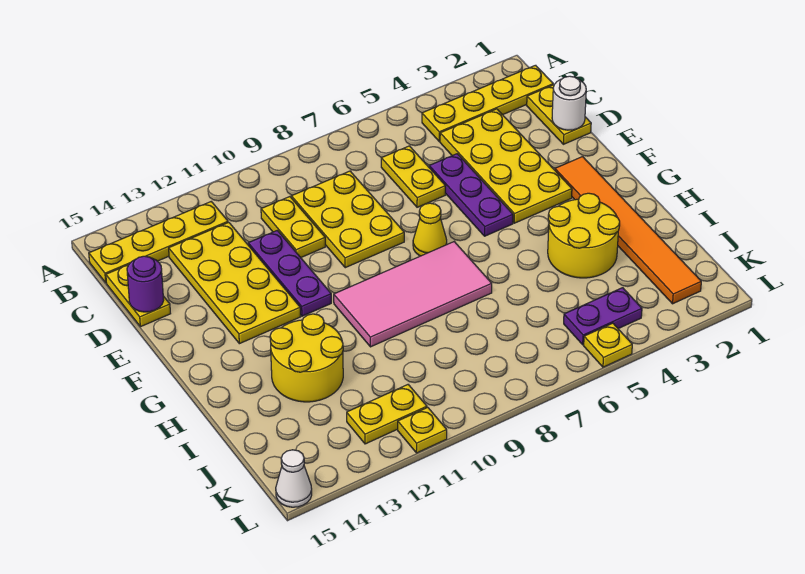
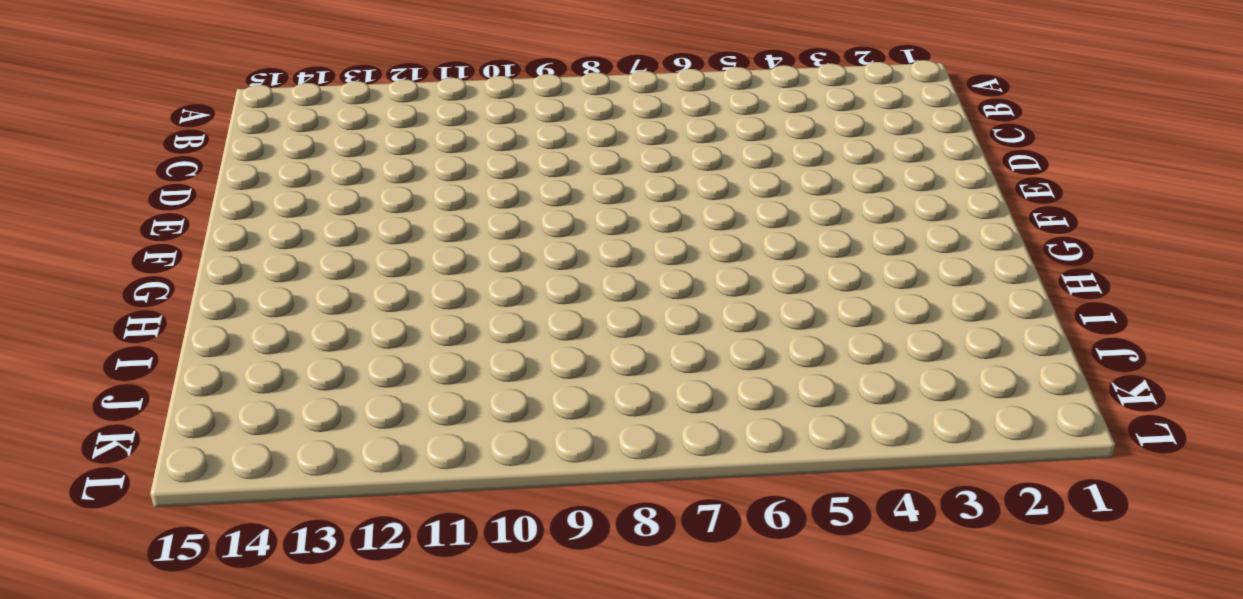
none -> yellow 1x4 plate [422,65,553,141]
none -> yellow 1x4 plate [89,202,228,283]
none -> yellow 1x2 plate [527,85,591,144]

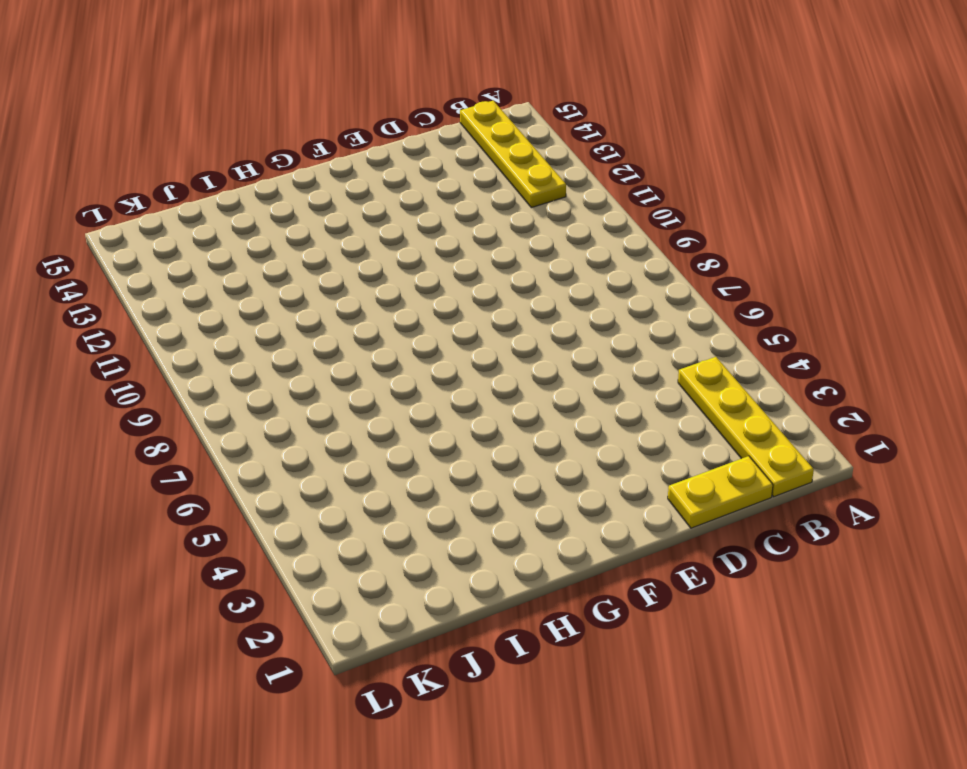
none -> yellow 2x4 plate [440,109,572,223]
none -> yellow 1x2 plate [381,146,445,207]
none -> yellow 2x3 plate [291,171,404,268]

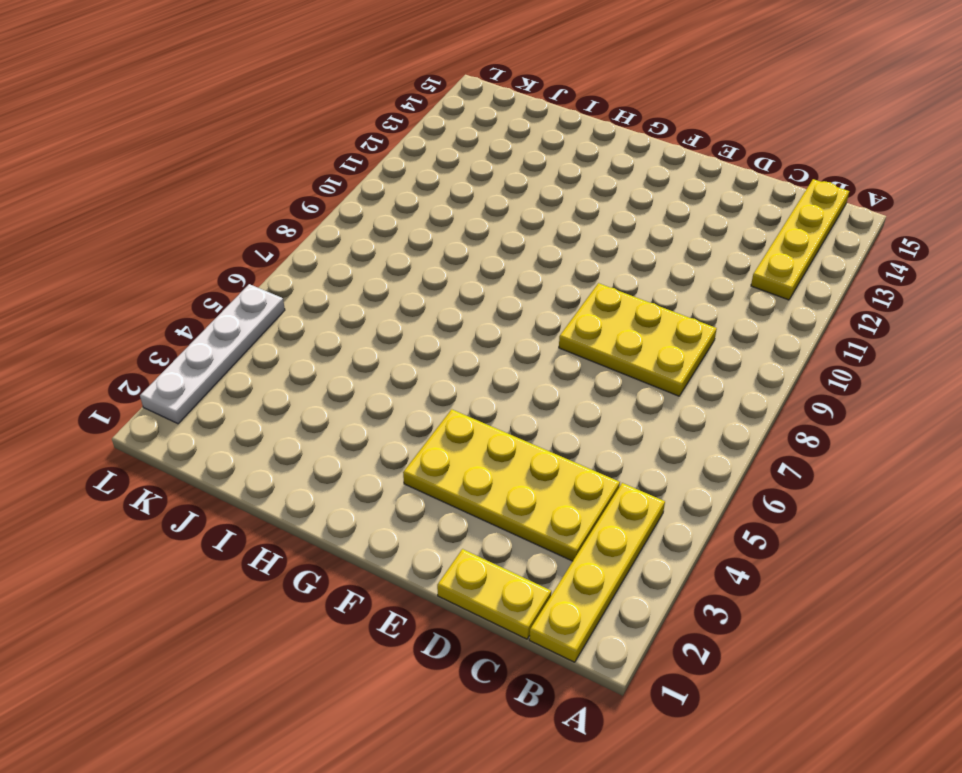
white 1x4 plate [140,284,285,424] -> yellow 1x1 plate [584,323,632,367]
none -> yellow 1x2 plate [381,146,445,207]
none -> yellow 1x2 plate [261,197,325,257]
none -> yellow 2x4 plate [169,222,300,344]

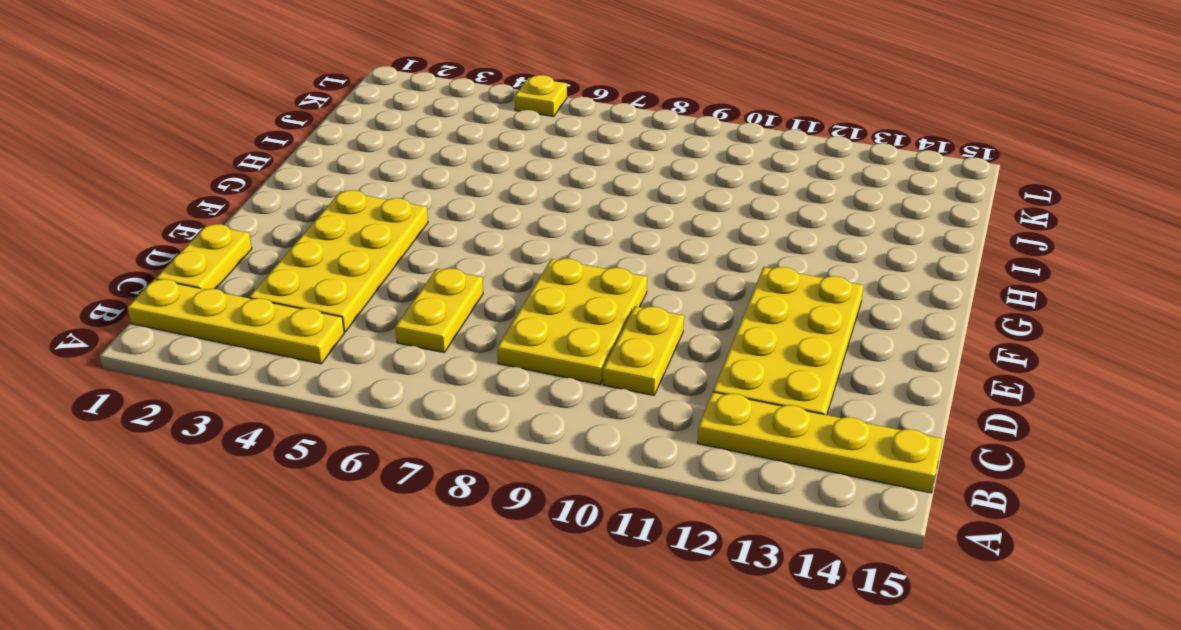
none -> yellow 1x2 plate [106,265,171,327]
none -> purple 1x3 plate [429,154,513,236]
none -> purple 1x3 plate [248,230,331,316]

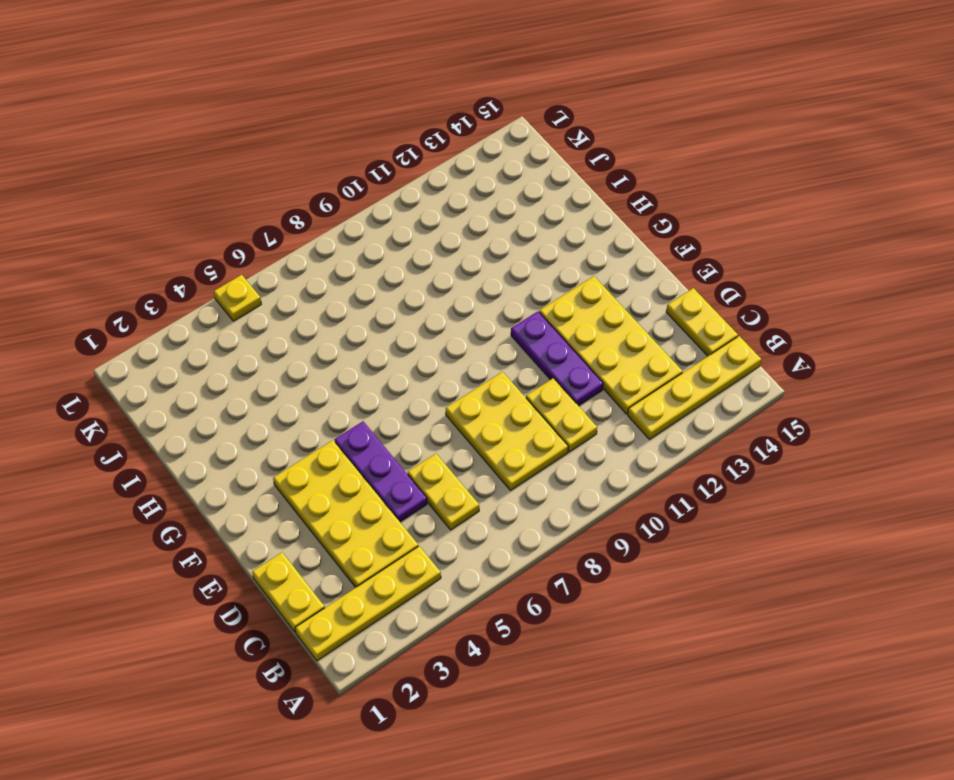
none -> orange 1x6 tile [555,157,701,304]
none -> yellow 1x1 cone [413,203,447,256]
none -> pink 2x4 tile [334,242,492,347]

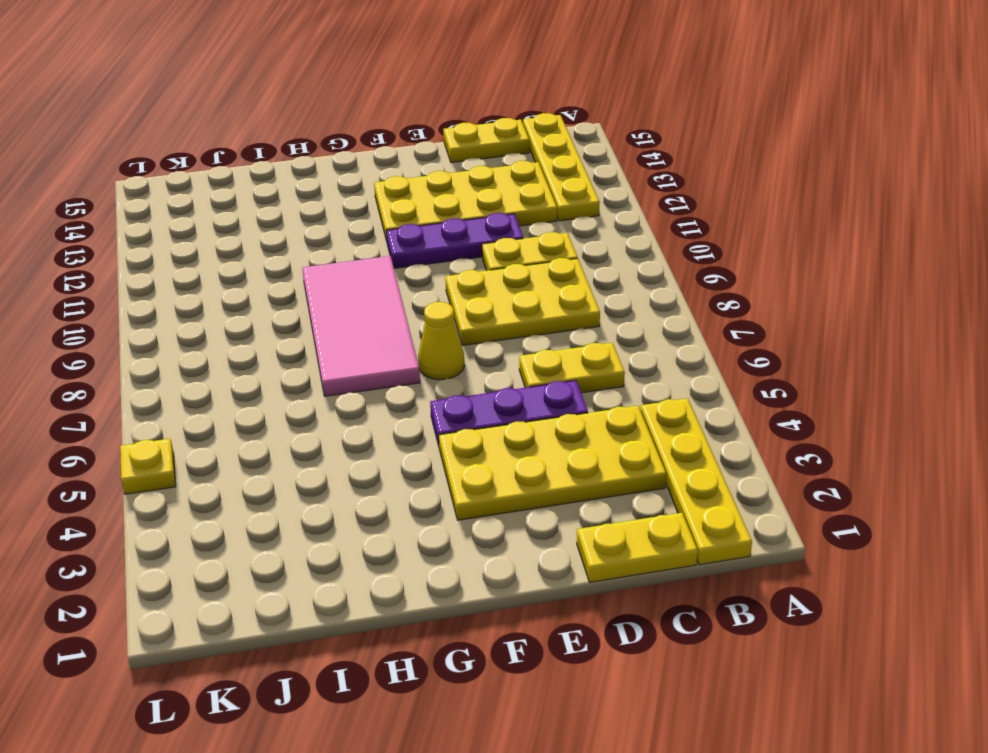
none -> orange 1x6 tile [555,157,701,304]
none -> yellow 2x2 round brick [548,193,620,278]
none -> yellow 2x2 round brick [270,314,343,402]

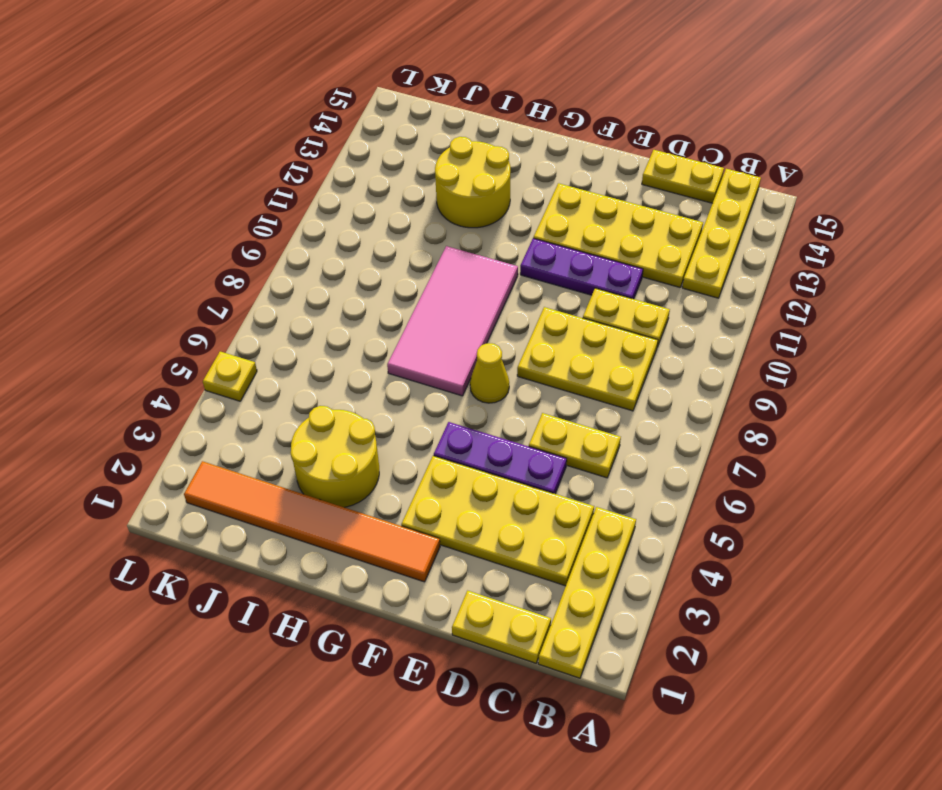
none -> purple 1x2 plate [564,288,642,345]
none -> yellow 1x2 plate [347,385,427,444]
none -> yellow 1x1 plate [398,407,447,453]

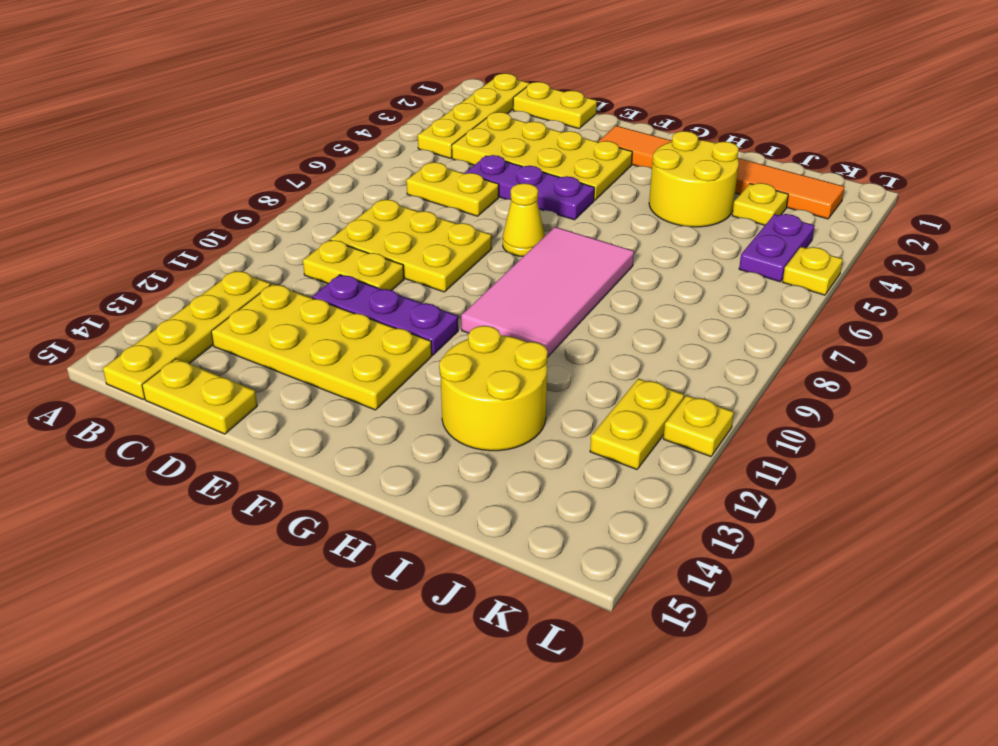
yellow 1x1 plate [732,183,788,225] -> none
none -> white 1x1 cone [276,450,312,507]
none -> white 1x1 round brick [552,76,586,130]
none -> purple 1x1 round brick [127,256,164,312]

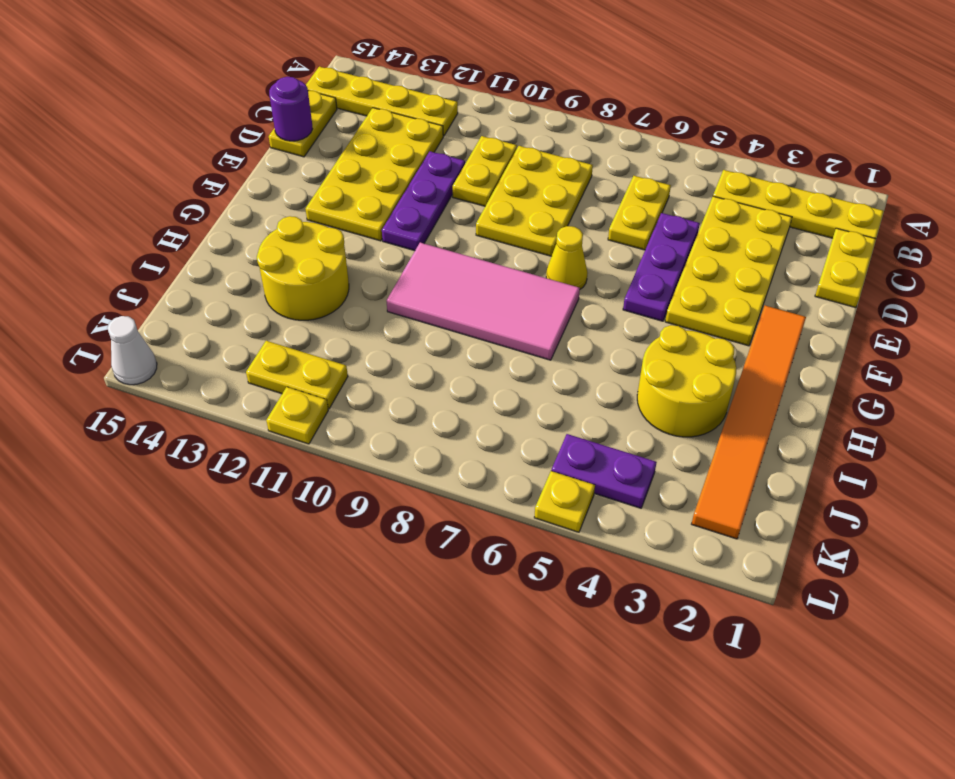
none -> white 1x1 round brick [552,76,586,130]

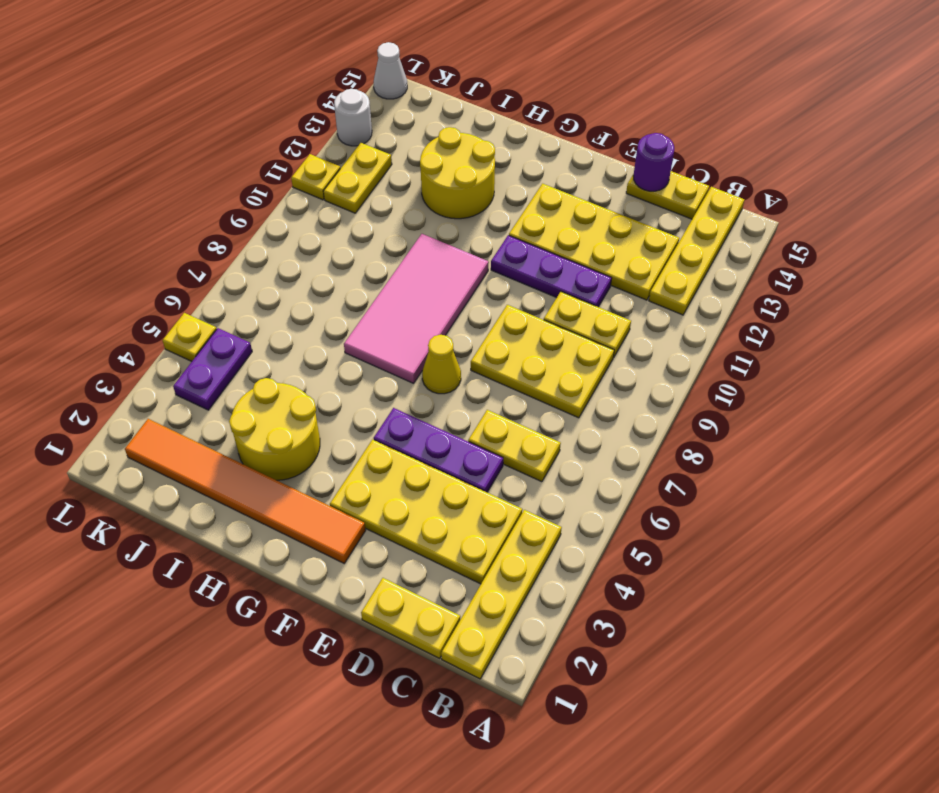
white 1x1 round brick [334,89,372,146] -> white 1x1 round brick moved to [552,76,586,130]

